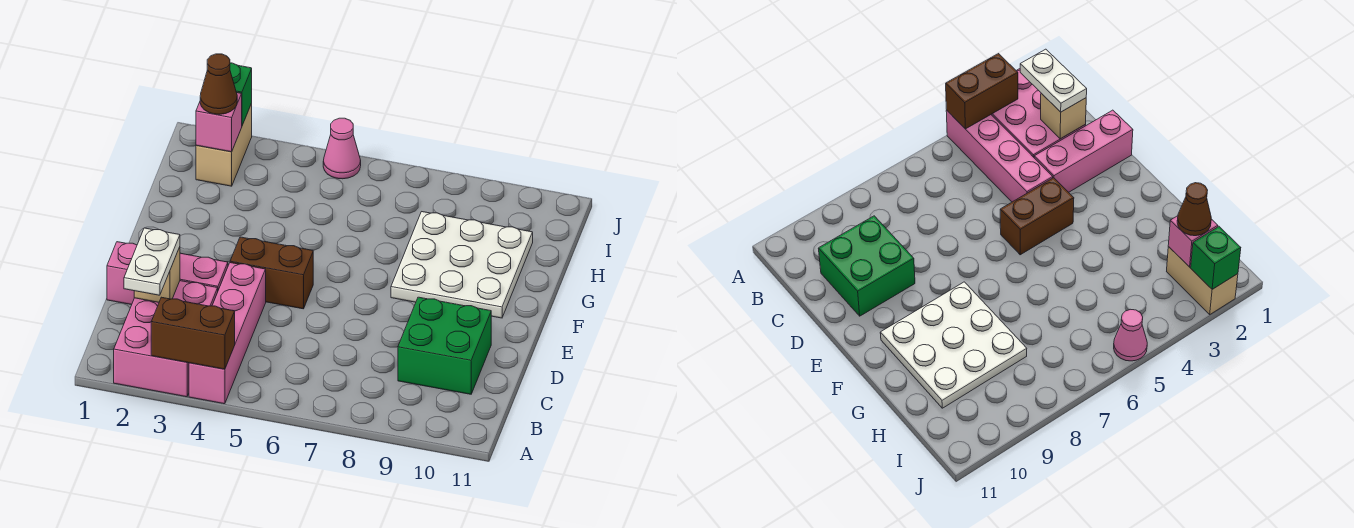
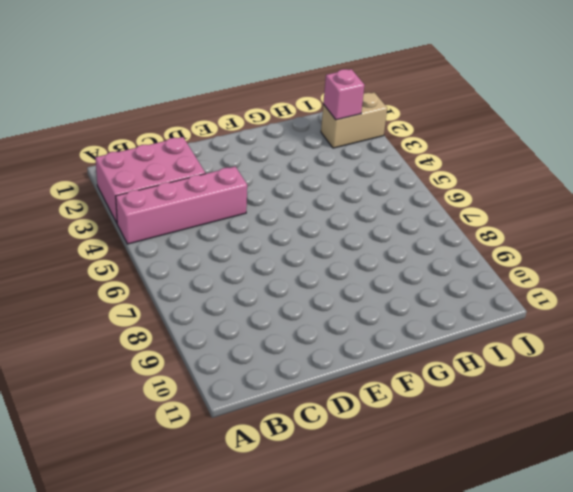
none -> green 2x2 brick [398,297,491,394]
none -> pink 1x3 brick [107,242,228,305]
none -> brown 1x2 brick [230,237,313,309]

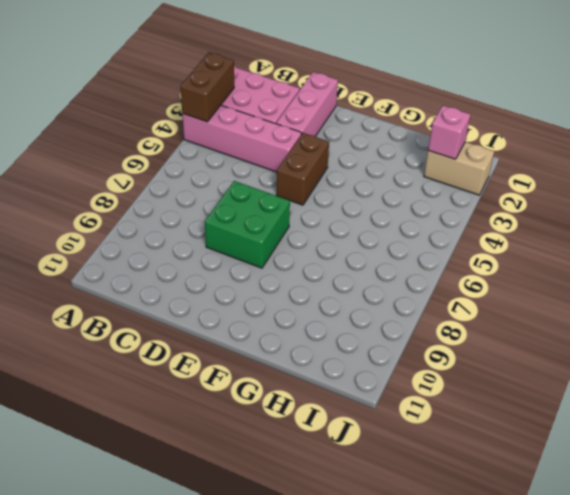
green 2x2 brick [205,181,290,268] -> green 2x2 brick moved to [398,297,491,394]
none -> white 3x3 plate [391,212,533,318]
none -> pink 1x1 cone [323,118,361,179]
none -> tan 1x1 brick [134,247,180,302]

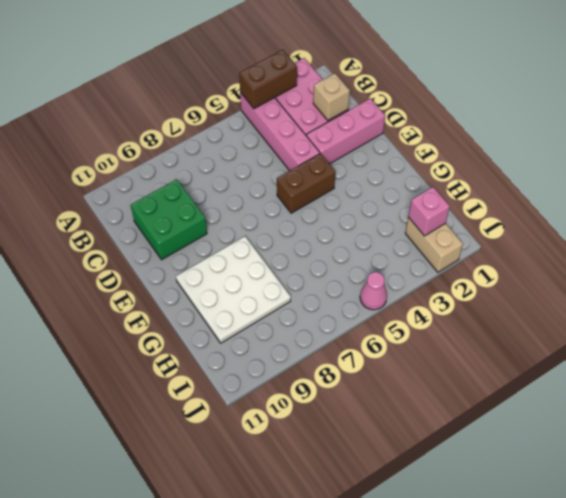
none -> green 1x1 brick [230,63,252,125]
none -> white 1x2 plate [124,228,180,295]
none -> brown 1x1 cone [200,54,237,114]

